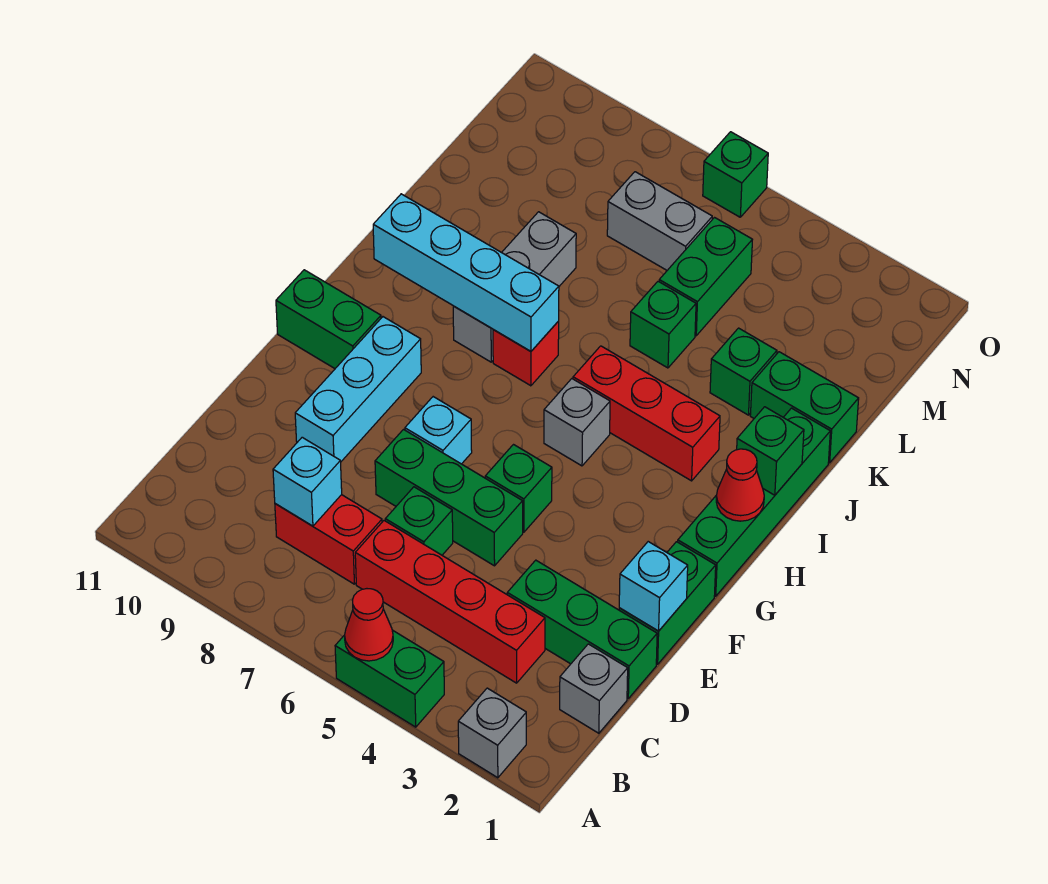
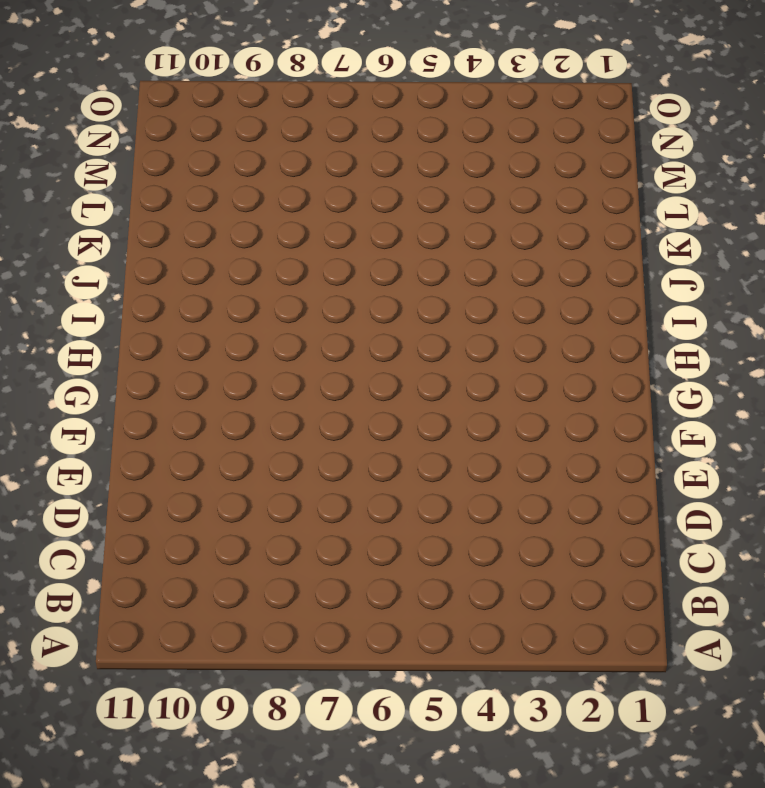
none -> grey 1x1 brick [458,688,526,778]
none -> green 1x2 brick [335,630,444,727]
none -> grey 1x1 brick [560,644,628,733]
none -> red 1x4 brick [355,521,545,683]

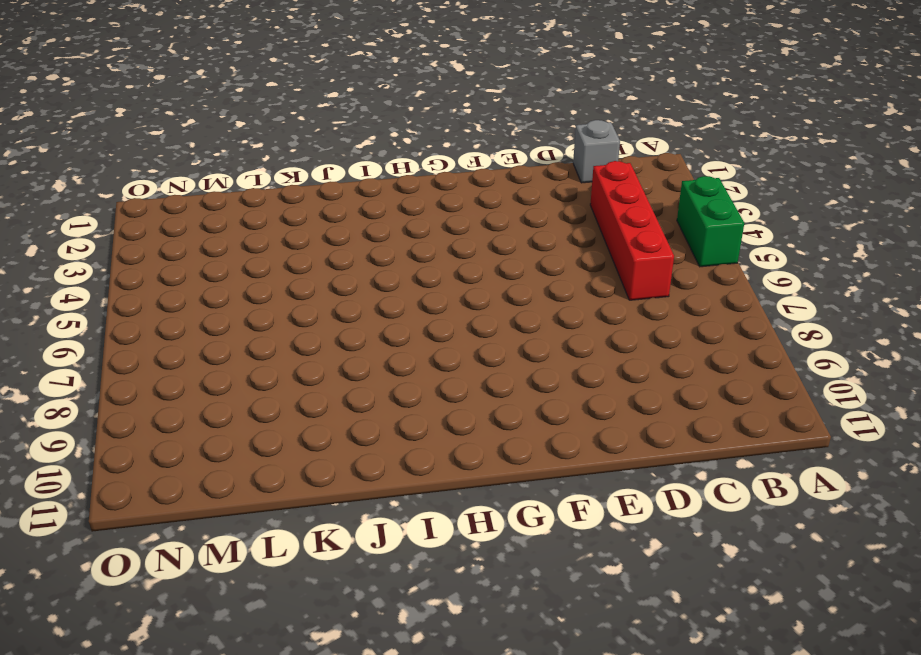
none -> grey 1x1 brick [458,688,526,778]
none -> red 1x2 brick [275,495,382,584]
none -> green 1x3 brick [507,560,657,698]
none -> green 1x1 brick [385,487,453,555]

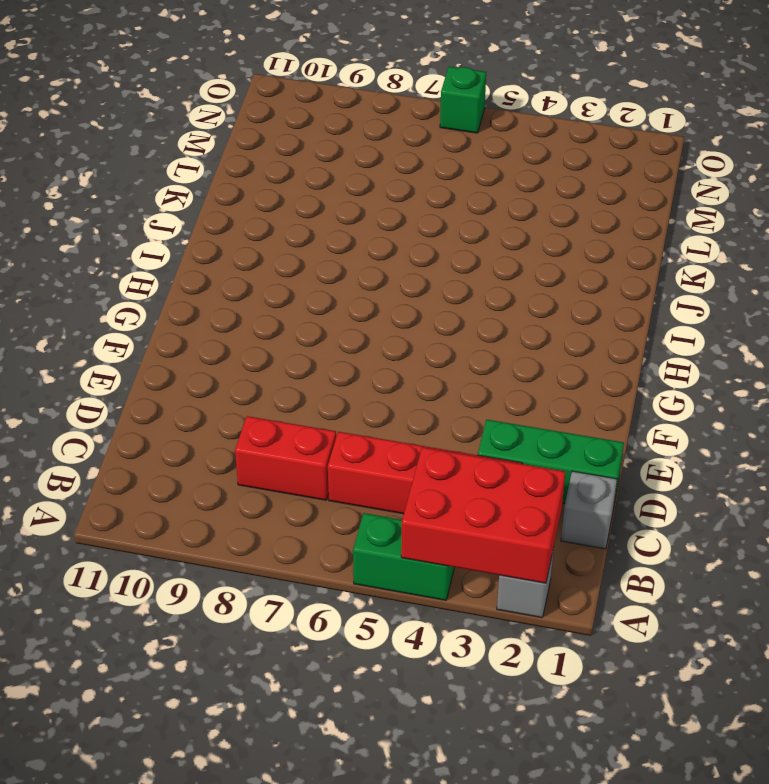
red 2x3 brick [401,447,565,583] -> none
none -> green 1x1 brick [385,487,453,555]
none -> green 1x2 brick [619,542,716,664]
none -> green 1x3 brick [375,430,523,566]
none -> cyan 1x3 brick [295,317,421,461]

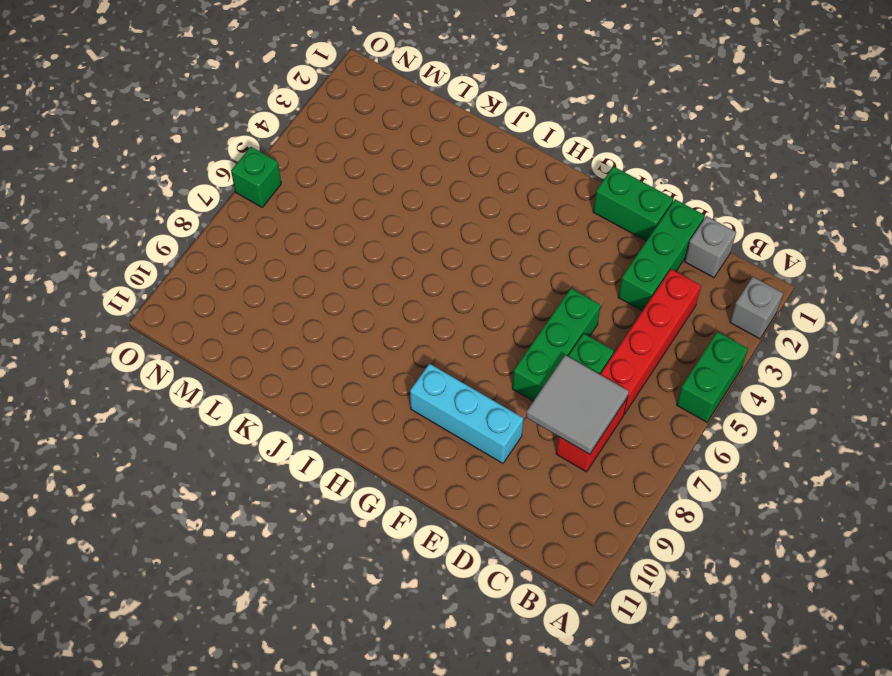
grey 2x2 tile [526,355,629,454] -> cyan 1x1 brick [273,437,342,526]
none -> green 1x1 brick [485,445,552,532]
none -> cyan 1x1 brick [405,397,472,464]
none -> green 1x4 brick [678,408,830,596]
none -> green 1x2 brick [276,270,381,368]

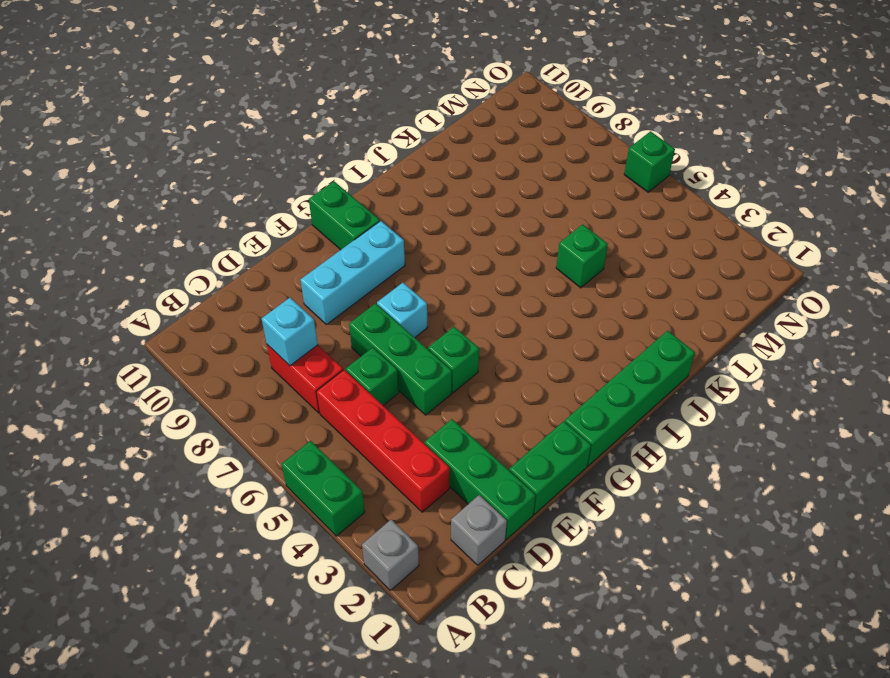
none -> grey 1x1 brick [544,379,610,466]
none -> red 1x3 brick [573,346,720,481]
none -> red 1x1 brick [493,321,559,386]
none -> grey 1x3 brick [453,212,576,362]

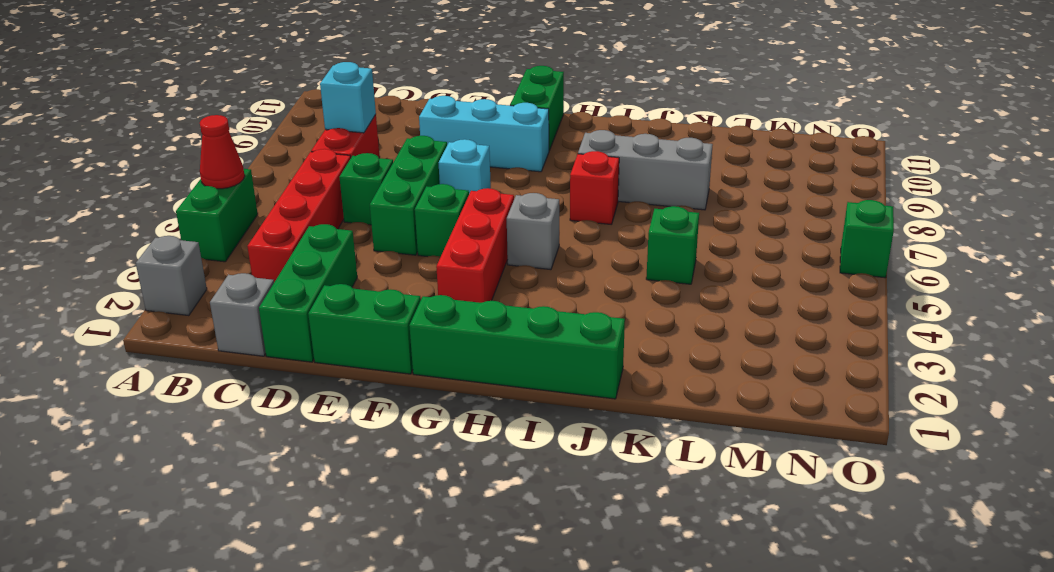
red 1x3 brick [436,188,514,303] -> red 1x3 brick moved to [573,346,720,481]
none -> green 1x2 brick [750,352,859,463]
none -> green 1x1 brick [710,328,777,415]
none -> green 1x2 brick [659,218,752,336]
none -> grey 1x2 brick [607,172,712,270]

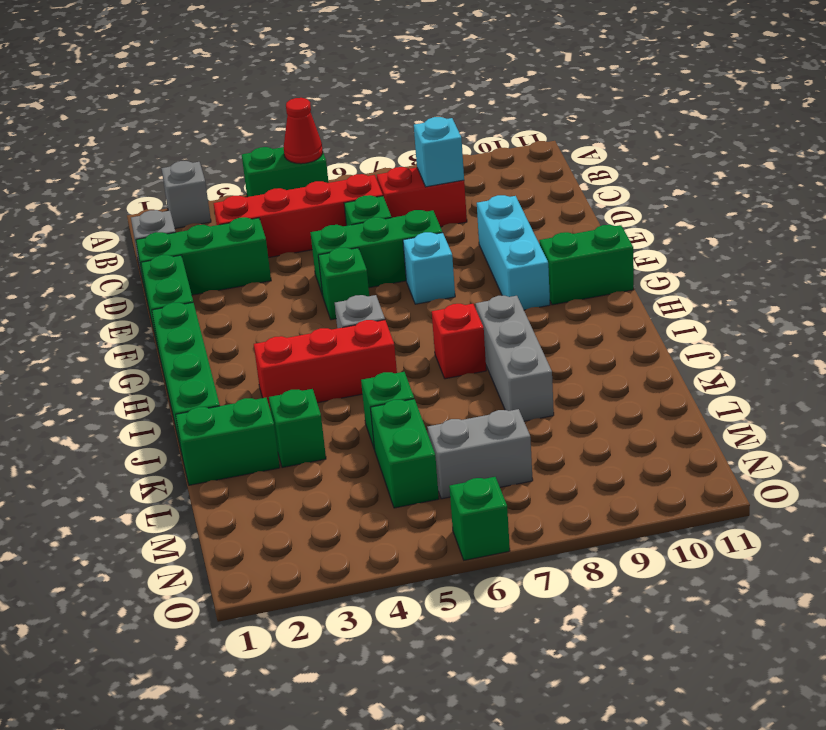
none -> cyan 1x1 brick [619,542,688,631]
none -> red 1x1 cone [716,449,764,521]
none -> green 1x1 brick [737,407,804,495]
none -> cyan 1x4 brick [373,194,559,351]

